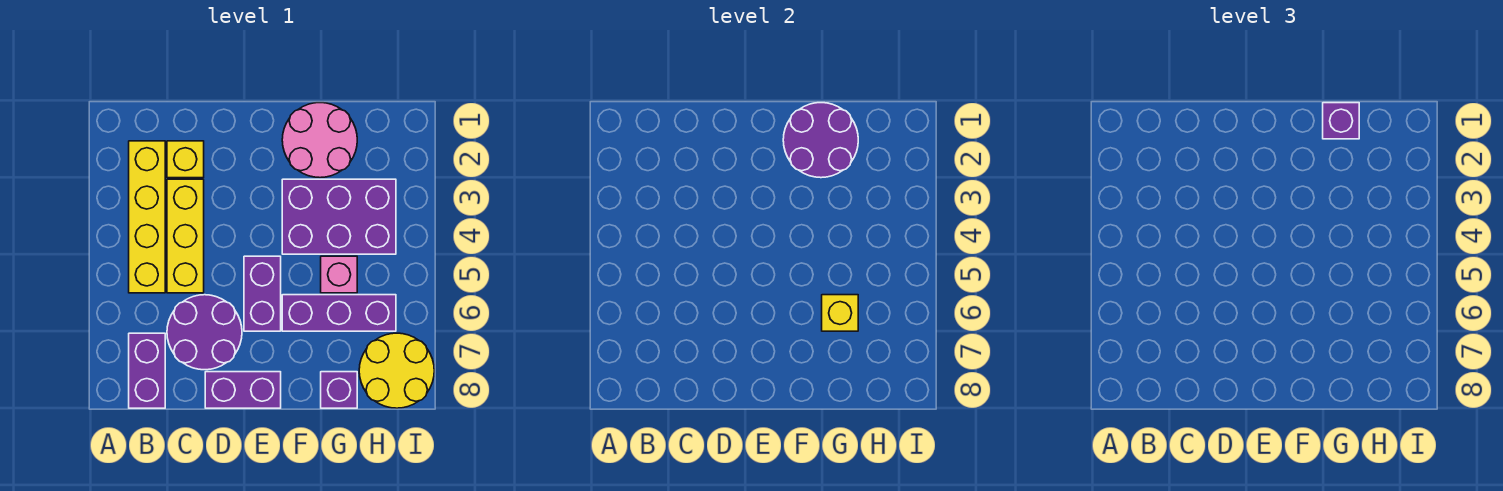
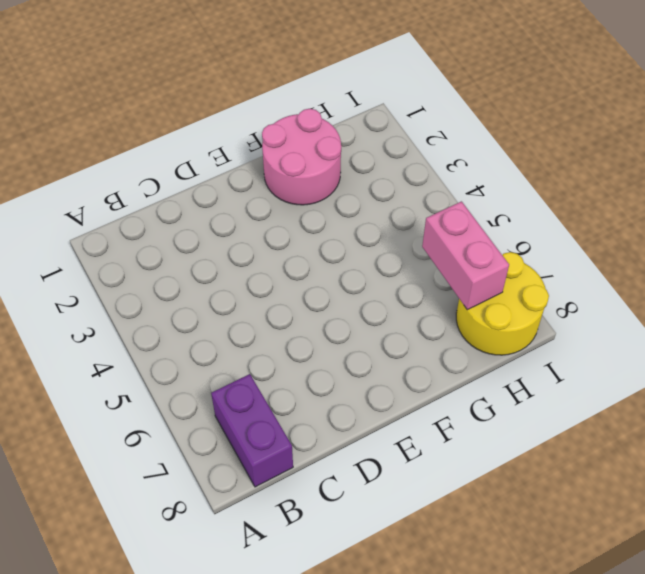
pink 1x2 brick [422,201,509,310] -> none
none -> yellow 1x4 brick [129,141,165,293]
none -> yellow 1x1 brick [167,141,204,178]
none -> yellow 1x3 brick [167,179,204,293]

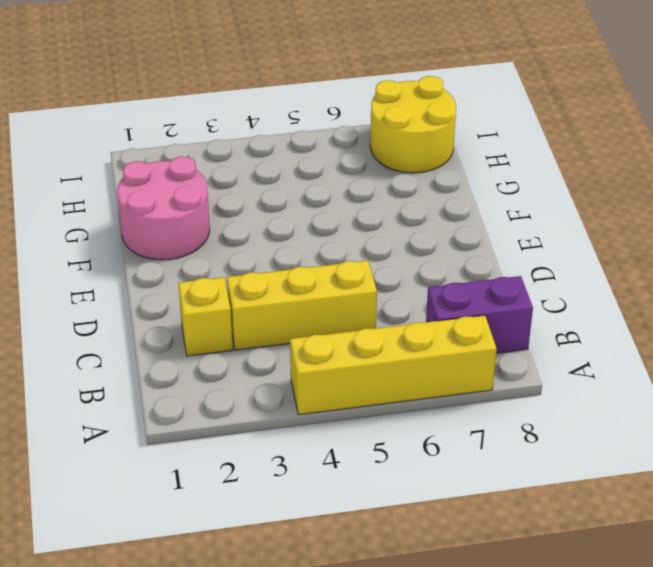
yellow 1x4 brick [290,315,497,415] -> yellow 1x4 brick moved to [129,141,165,293]
none -> purple 2x2 round brick [167,295,242,370]
none -> purple 1x2 brick [205,372,281,408]
none -> purple 1x2 brick [244,256,281,331]

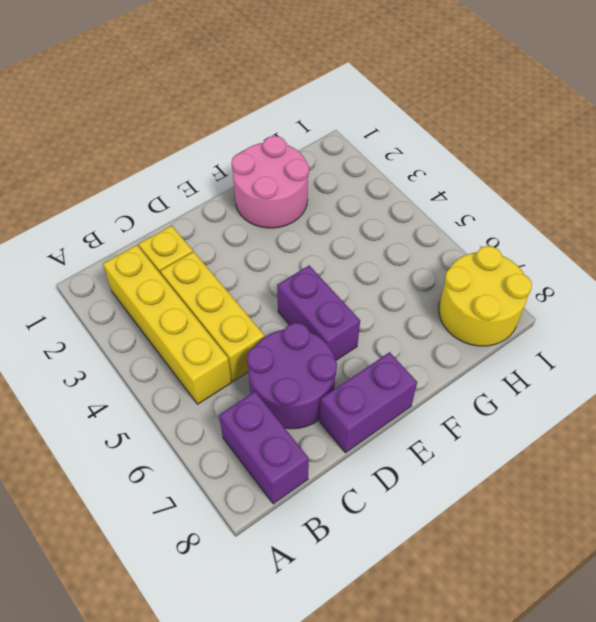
none -> purple 2x3 brick [282,179,396,254]
none -> purple 1x3 brick [282,295,396,331]
none -> pink 1x1 brick [321,256,357,293]

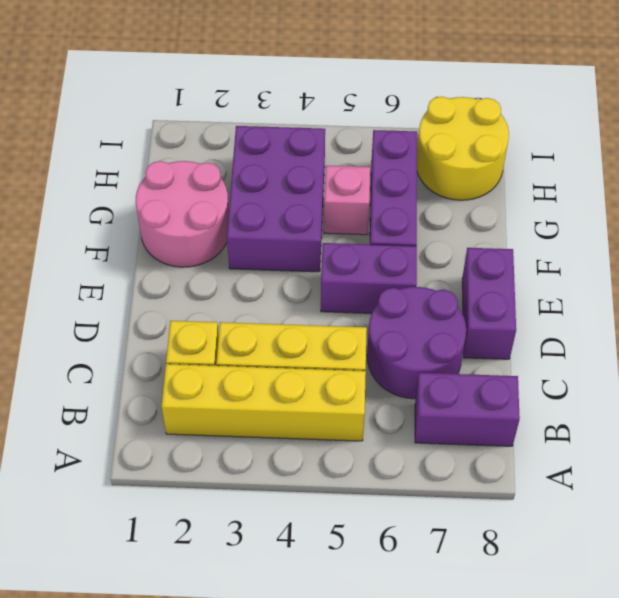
none -> purple 1x1 brick [321,372,357,408]
none -> purple 2x2 round brick [783,103,858,178]
none -> yellow 1x1 brick [822,295,858,331]

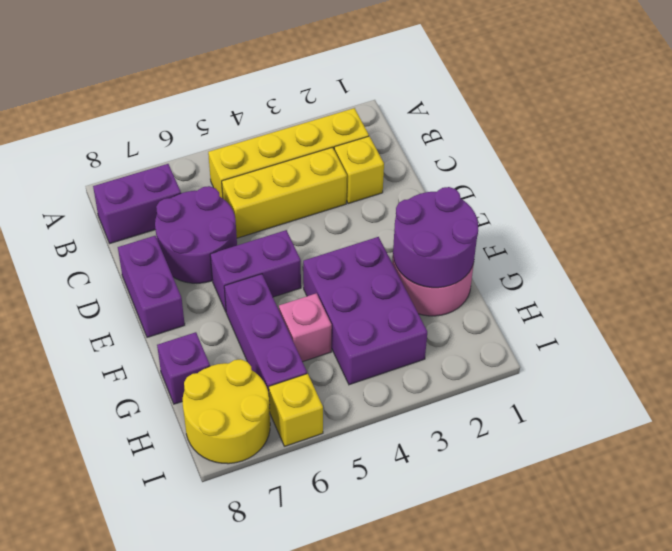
yellow 1x1 brick [269,374,323,446] -> yellow 1x1 brick moved to [822,295,858,331]
none -> purple 1x1 brick [1323,103,1359,139]

